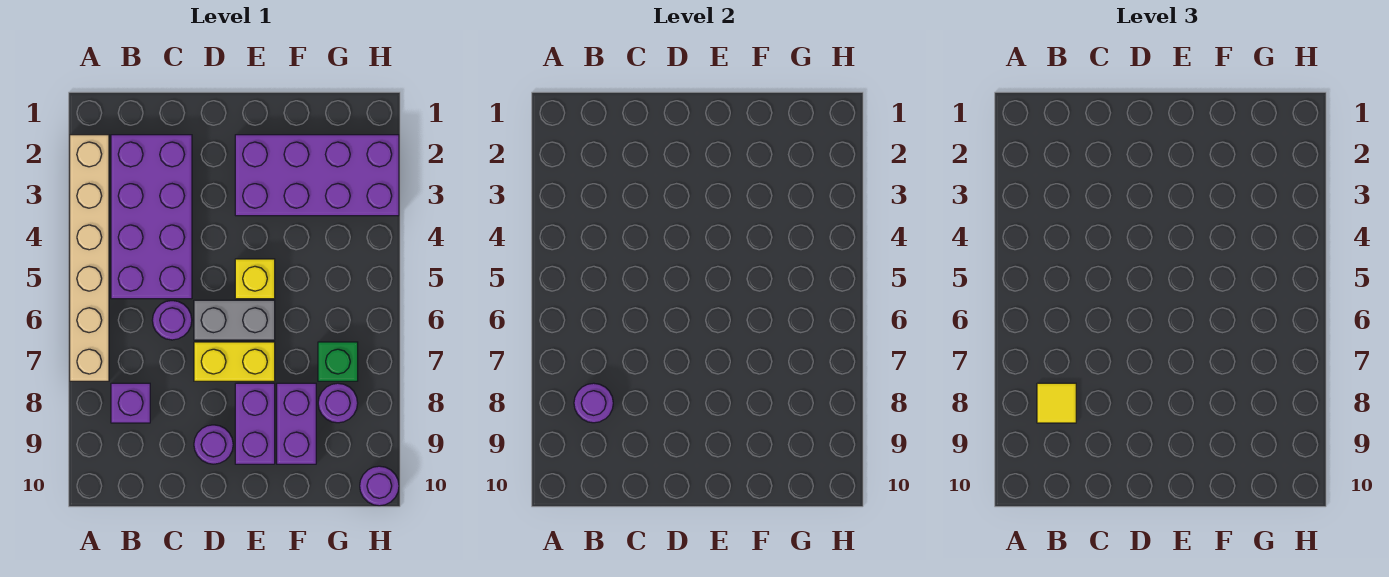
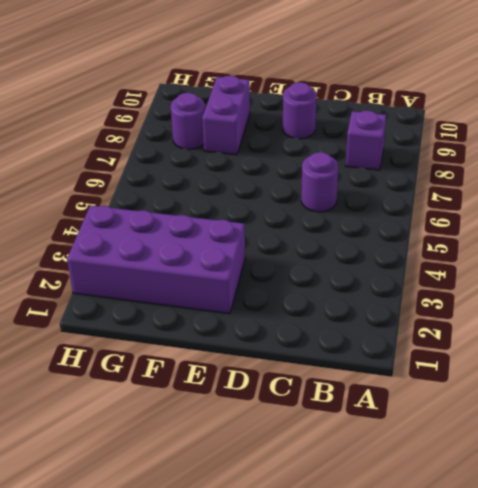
none -> tan 1x6 brick [70,135,109,381]
none -> purple 2x4 brick [111,135,192,299]
none -> grey 1x2 brick [194,300,275,340]

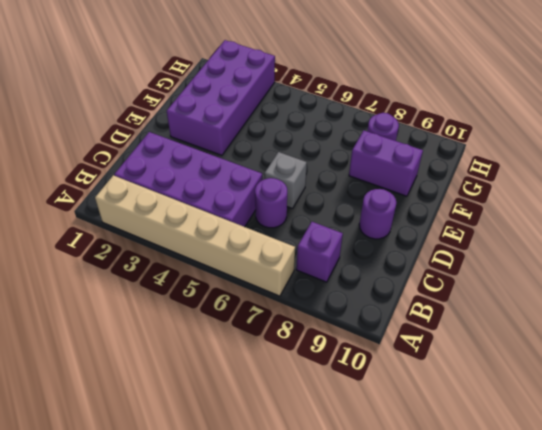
grey 1x1 brick [265,152,307,209] -> grey 1x2 brick [194,300,275,340]
none -> yellow 1x2 brick [194,342,275,381]
none -> yellow 1x1 brick [235,259,275,299]
none -> purple 1x2 brick [235,383,275,464]

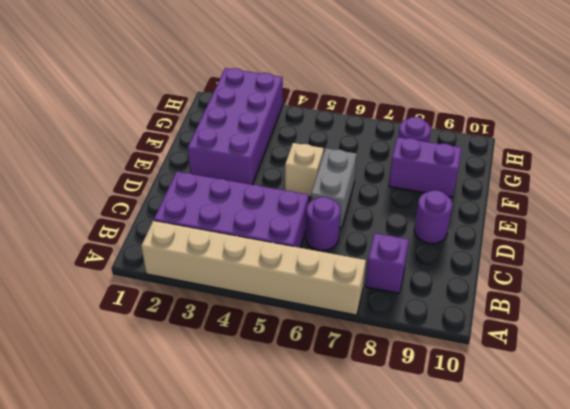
tan 1x1 brick [285,143,324,197] -> yellow 1x1 brick [235,259,275,299]
none -> yellow 1x2 brick [194,342,275,381]
none -> purple 1x2 brick [235,383,275,464]
none -> green 1x1 brick [318,342,358,381]

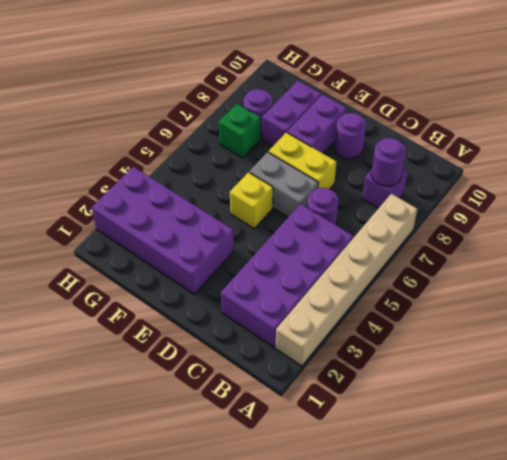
none -> purple 1x1 round brick [360,466,399,506]
none -> yellow 1x1 tile [1037,383,1076,423]

